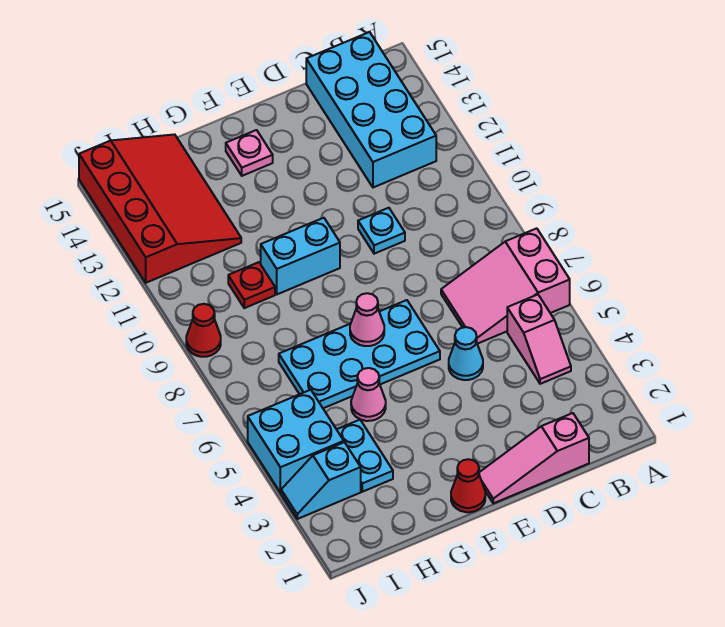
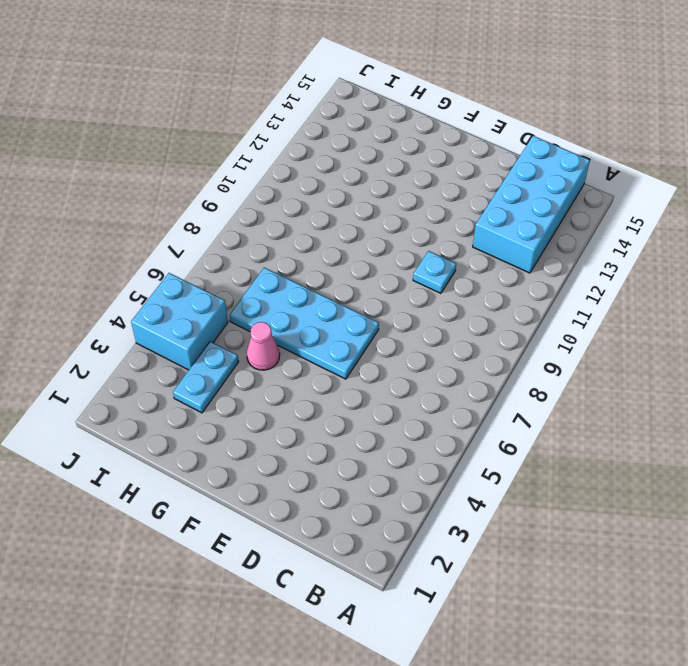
none -> pink 2x3 slope [441,228,570,344]
none -> pink 1x2 slope [507,295,571,384]
none -> pink 1x3 slope [479,413,589,503]

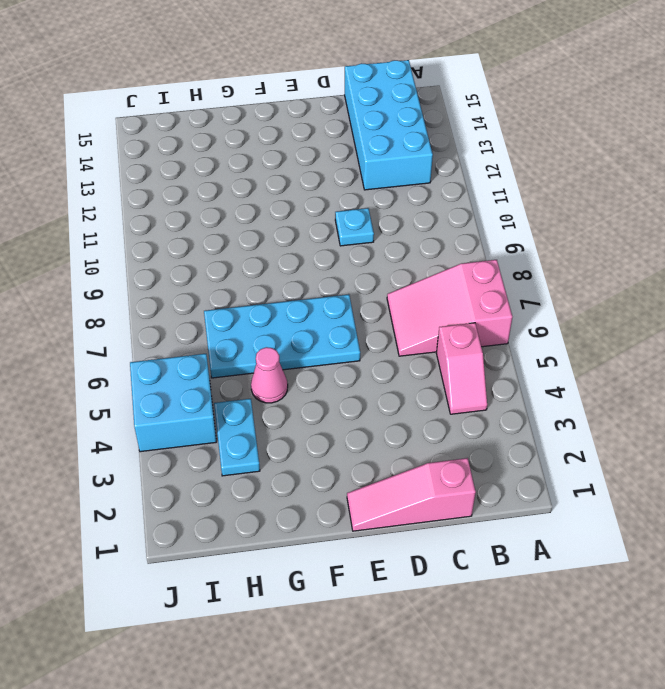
none -> cyan 1x1 cone [449,327,483,380]
none -> red 1x1 cone [451,459,485,512]
none -> cyan 1x2 brick [261,218,340,294]

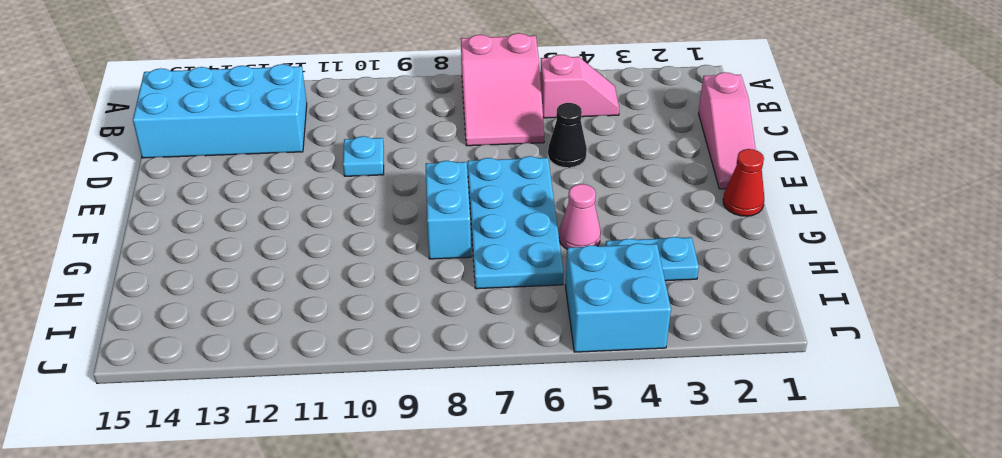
black 1x1 cone [548,103,587,168] -> cyan 1x1 cone [449,327,483,380]
cyan 1x2 brick [426,161,471,259] -> cyan 1x2 brick moved to [261,218,340,294]
none -> pink 1x1 plate [226,130,273,176]
none -> red 1x1 plate [228,262,275,308]
none -> red 3x4 slope [79,134,241,283]

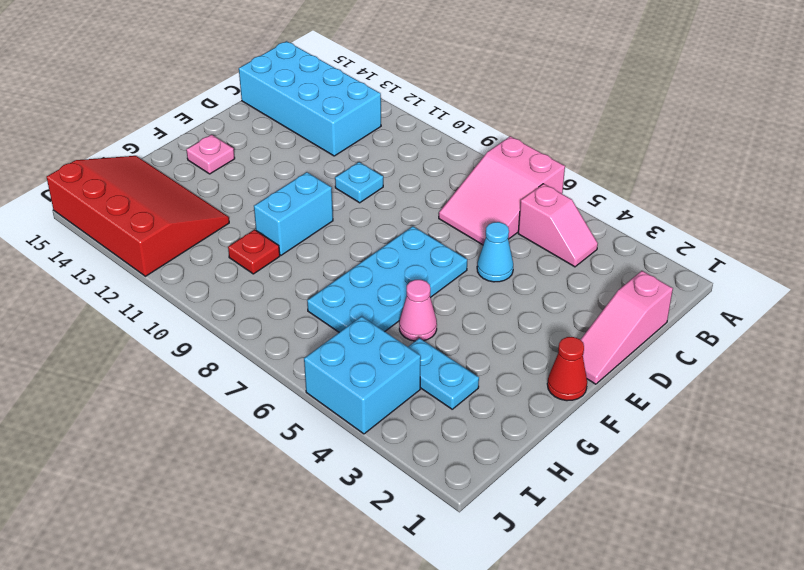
none -> cyan 1x2 slope [281,442,361,519]
none -> red 1x1 cone [186,304,221,357]
none -> pink 1x1 cone [350,293,384,346]

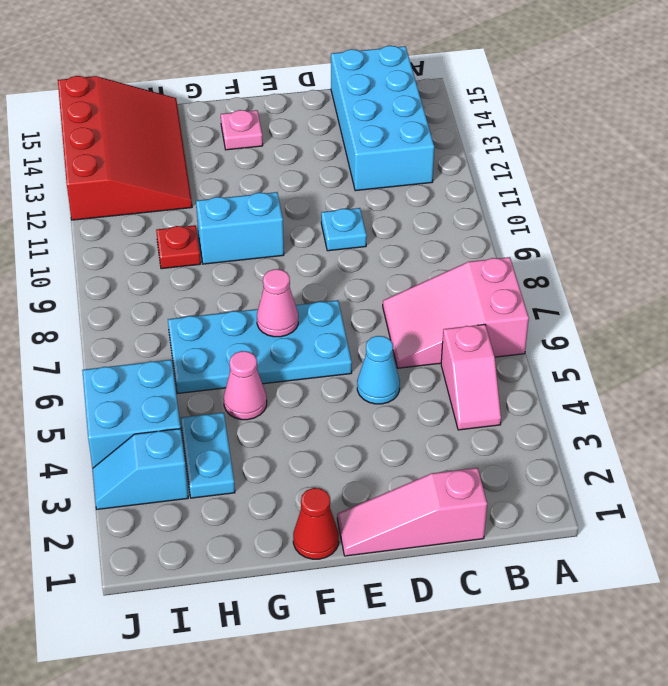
none -> red 1x1 cone [186,304,221,357]

